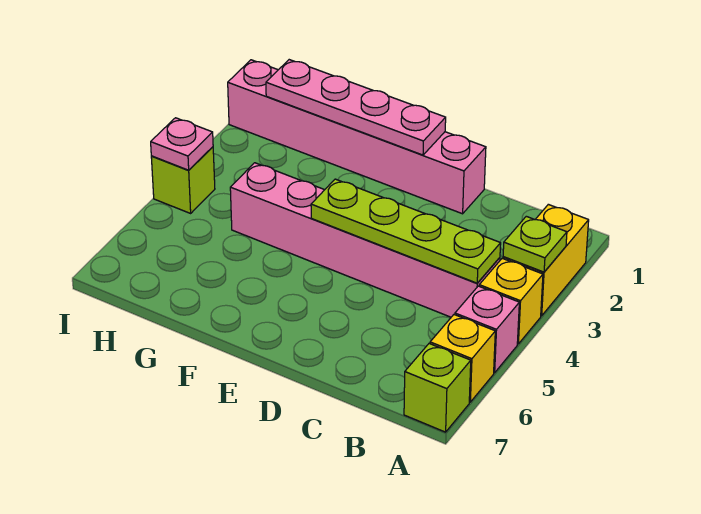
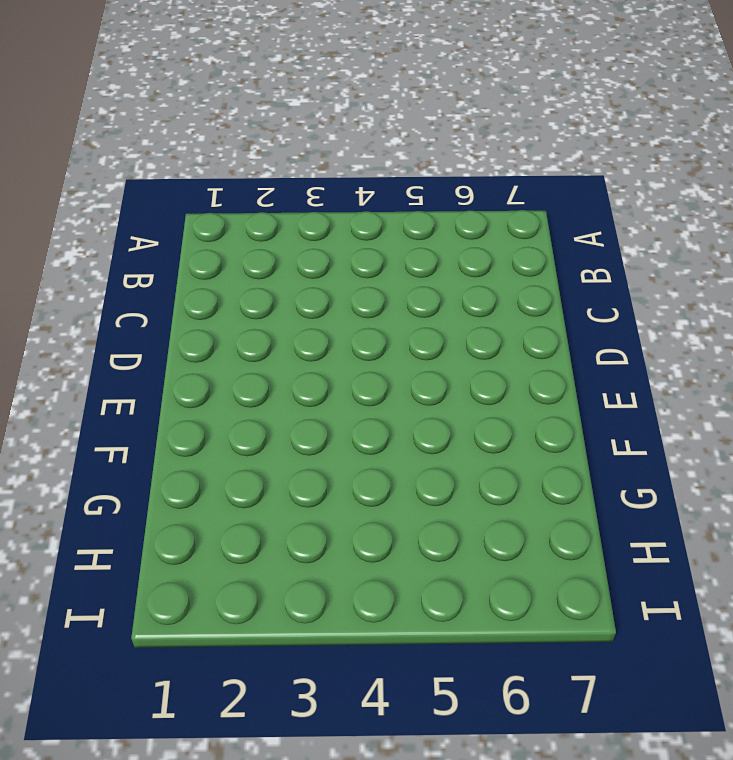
none -> yellow 1x2 brick [503,204,589,316]
none -> yellow 1x1 brick [479,258,543,344]
none -> pink 1x1 brick [455,286,519,373]

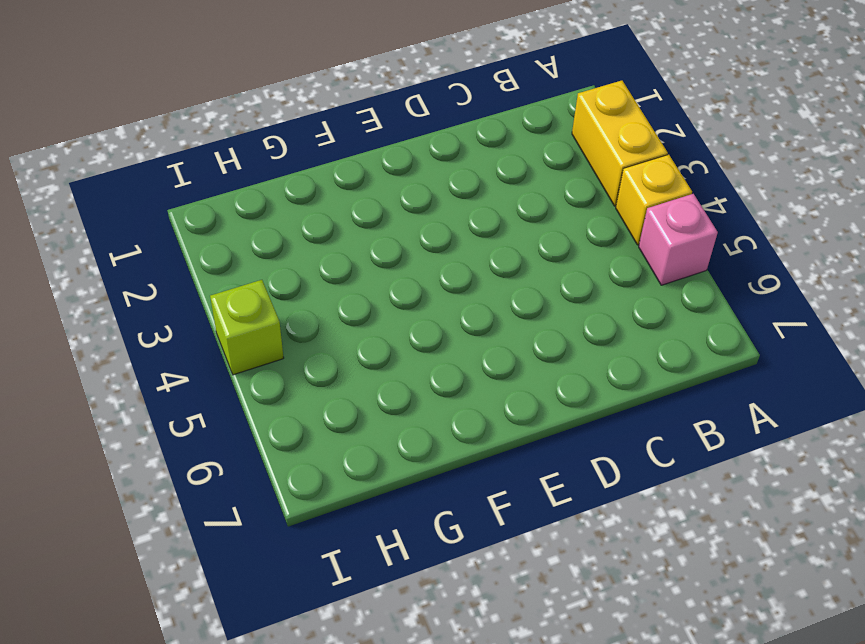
none -> yellow 1x1 brick [430,315,495,402]
none -> lime 1x1 brick [404,344,471,432]
none -> pink 1x6 brick [230,163,500,317]

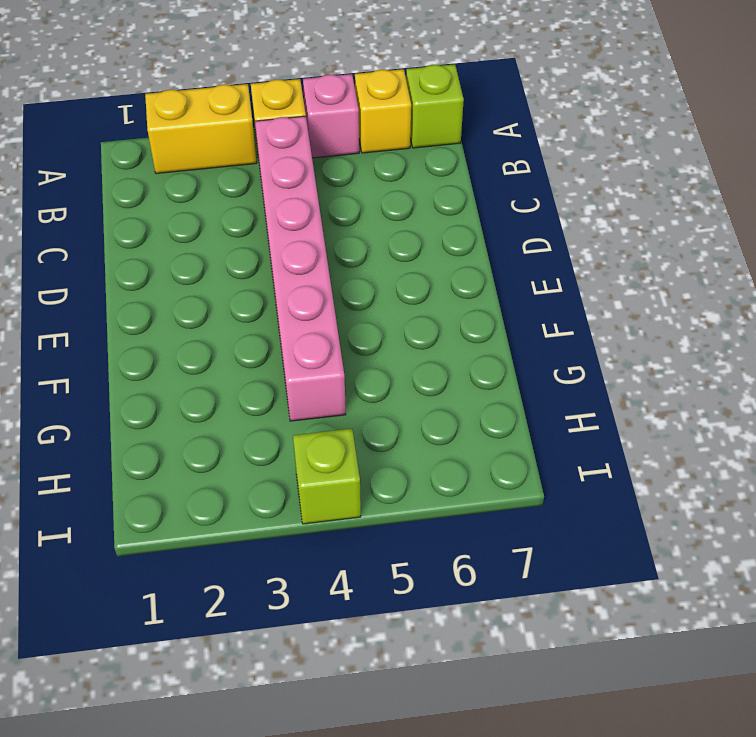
none -> pink 1x6 brick [228,60,486,214]
none -> lime 1x1 plate [503,216,567,272]
none -> lime 1x4 plate [311,179,501,283]

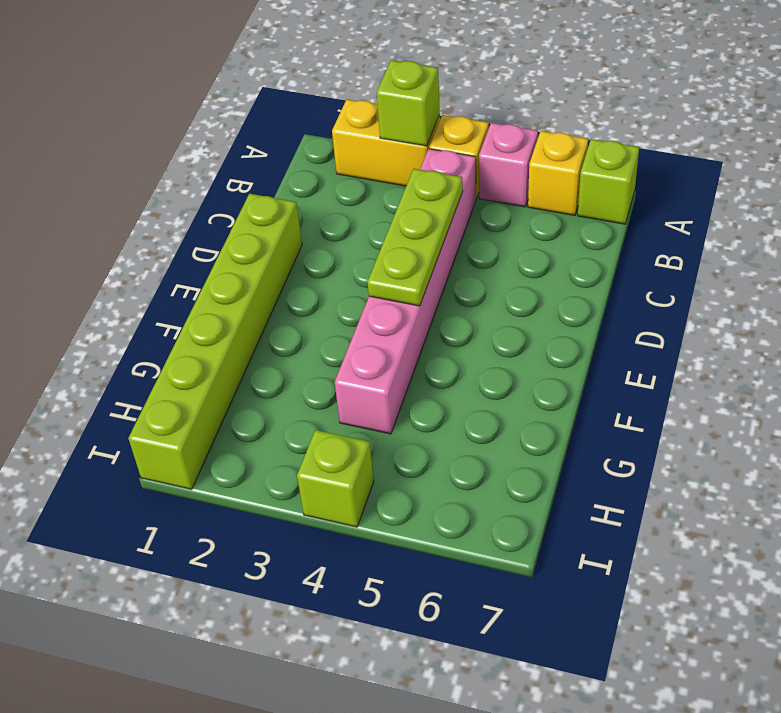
lime 1x1 brick [377,60,440,146] -> lime 1x1 plate [503,216,567,272]
lime 1x3 plate [368,169,463,306] -> lime 1x4 plate [311,179,501,283]
lime 1x6 brick [128,194,302,489] -> pink 1x6 brick [228,60,486,214]
none -> pink 1x4 plate [266,60,446,155]
none -> pink 1x1 plate [151,118,213,170]

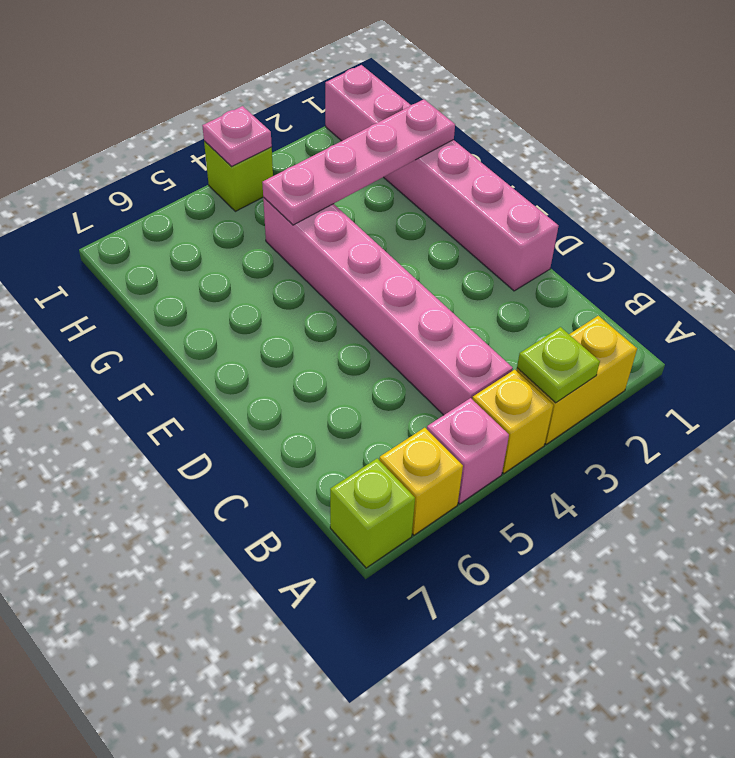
pink 1x4 plate [262,99,455,225] -> pink 1x4 plate turned to [266,60,446,155]
none -> lime 1x4 plate [311,179,501,283]

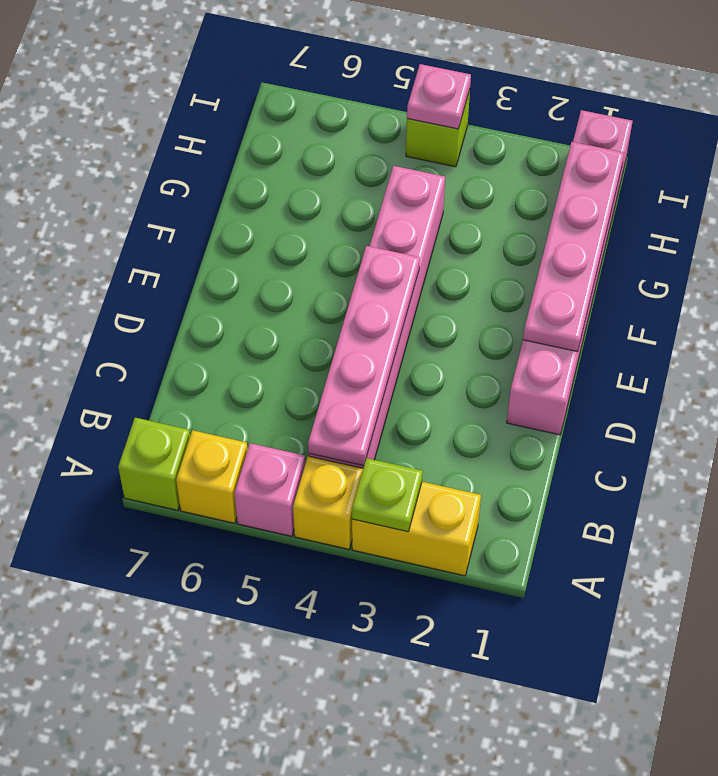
pink 1x4 plate [308,246,420,466] -> lime 1x4 plate [311,179,501,283]

